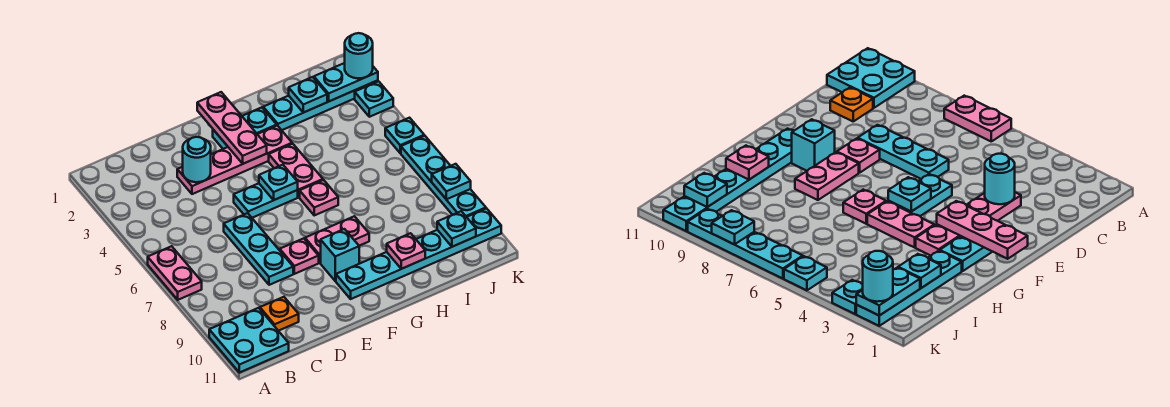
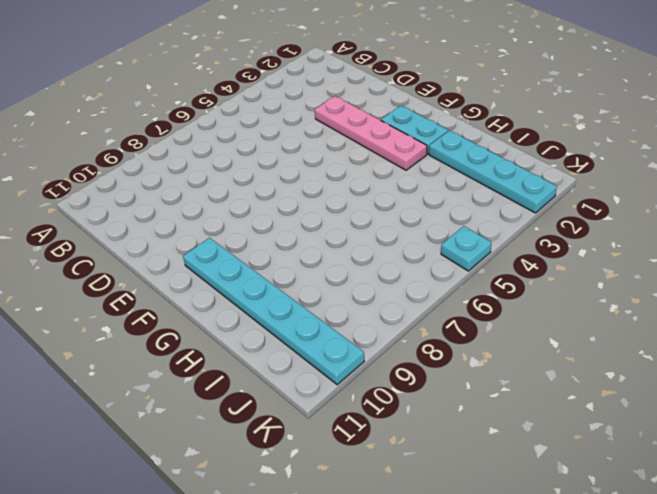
none -> pink 1x2 plate [148,246,202,300]
none -> cyan 2x2 plate [209,308,289,373]
none -> orange 1x1 plate [260,297,299,331]

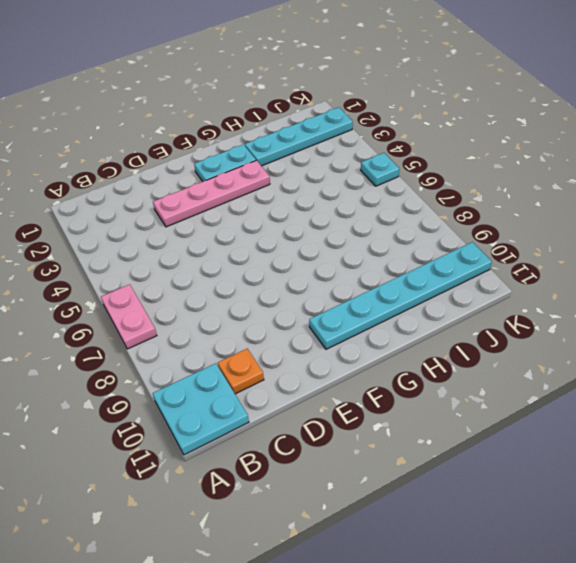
none -> cyan 1x3 plate [224,213,293,285]
none -> cyan 1x2 plate [234,183,298,218]
none -> pink 1x1 plate [280,238,319,274]

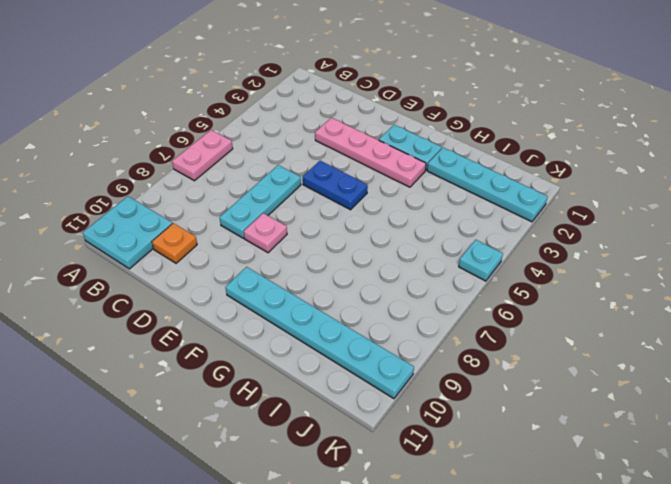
blue 1x2 plate [303,161,368,210] -> cyan 1x2 plate [234,183,298,218]
none -> pink 1x2 plate [305,216,369,263]
none -> cyan 1x1 brick [321,229,359,281]
none -> pink 1x2 plate [269,144,323,197]

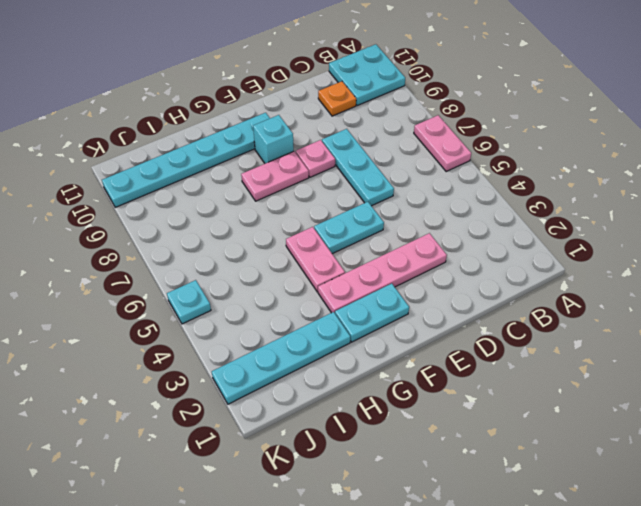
none -> pink 1x1 plate [300,180,338,215]
none -> cyan 1x1 plate [355,81,393,117]
none -> cyan 1x4 plate [401,136,486,217]

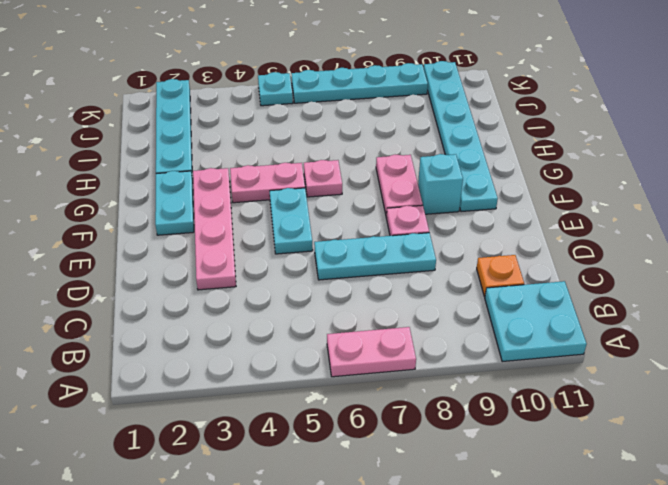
none -> cyan 1x1 plate [355,81,393,117]
none -> cyan 1x1 round brick [183,137,211,182]
none -> pink 1x3 plate [197,92,267,164]

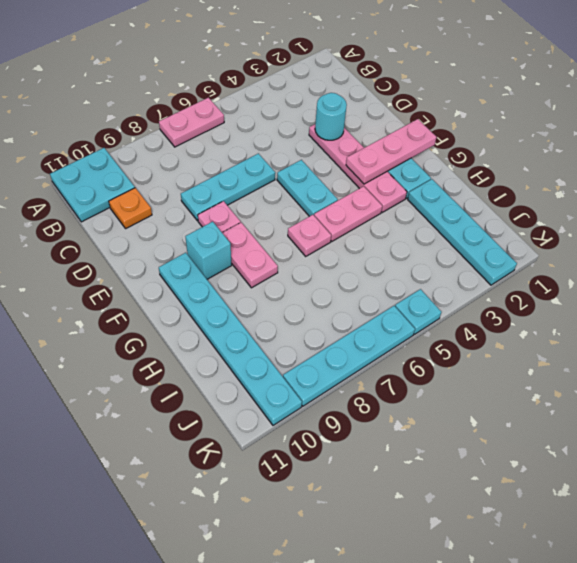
none -> cyan 1x1 plate [355,81,393,117]
none -> cyan 1x1 plate [259,165,298,200]
none -> pink 1x1 plate [387,233,425,269]

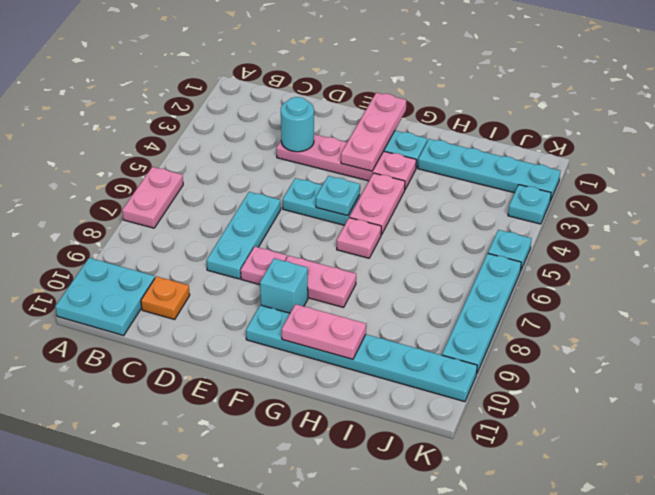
pink 1x2 plate [282,304,366,359] -> pink 1x1 plate [387,233,425,269]
none -> cyan 1x1 plate [289,77,327,113]
none -> cyan 1x2 plate [314,63,378,101]
none -> cyan 1x1 plate [437,211,476,247]

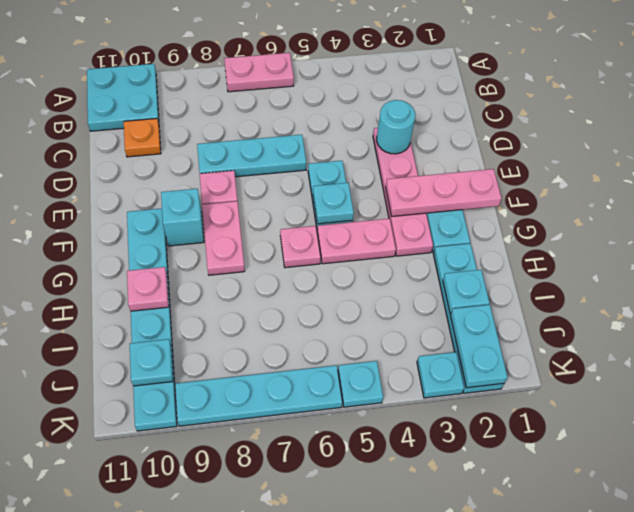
none -> cyan 1x1 plate [432,164,471,199]
none -> cyan 1x1 round brick [345,33,373,78]

